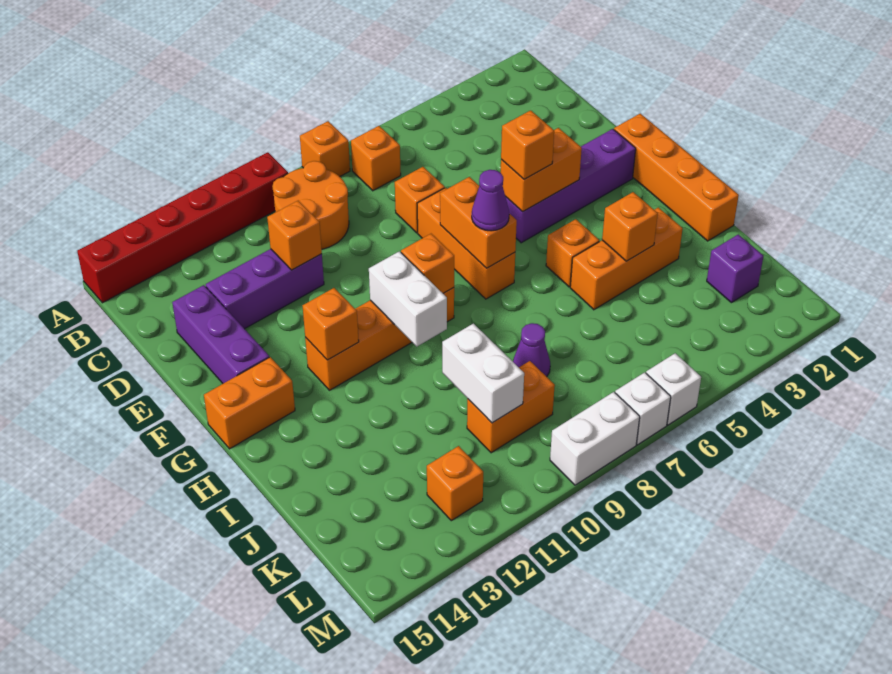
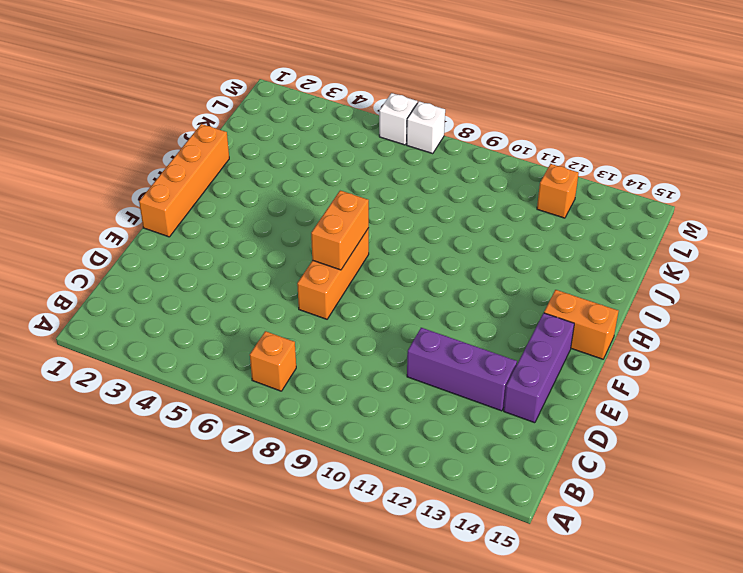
none -> orange 1x1 brick [300,121,350,177]
none -> red 1x6 brick [77,152,288,303]
none -> orange 2x2 round brick [272,161,349,249]
none -> orange 1x1 brick [395,167,445,233]

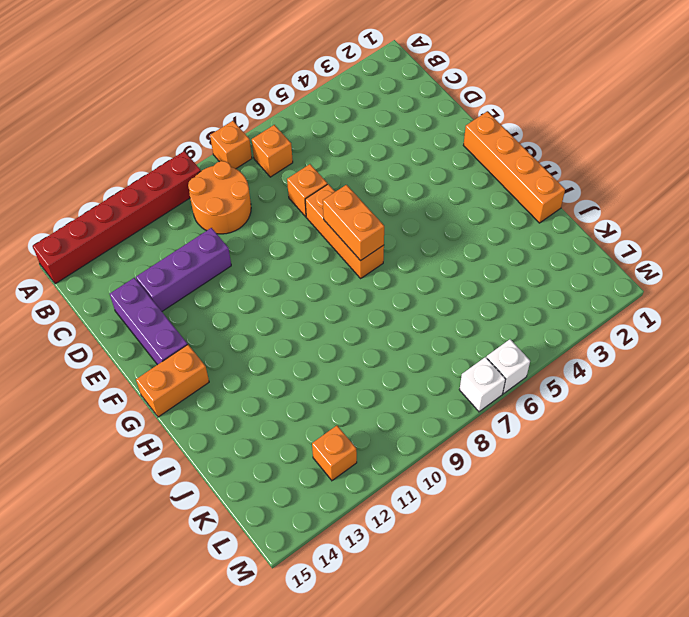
none -> purple 1x4 brick [506,129,636,243]
none -> orange 1x4 brick [305,288,454,390]
none -> orange 1x1 brick [546,219,599,287]
none -> orange 1x3 brick [570,207,683,310]

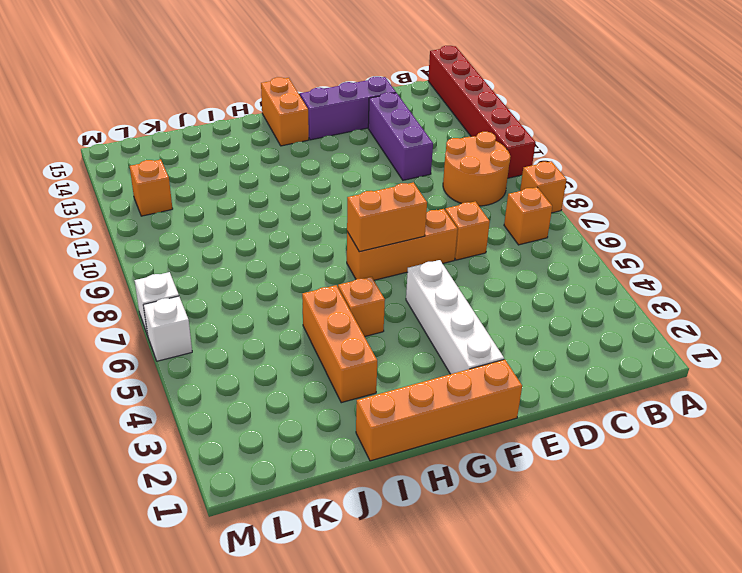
white 1x4 brick [406,260,504,374] -> purple 1x4 brick [506,129,636,243]
none -> orange 1x4 brick [305,288,454,390]
none -> purple 1x1 cone [513,323,550,377]
none -> purple 1x1 brick [707,234,763,303]
none -> orange 1x2 brick [467,361,555,453]

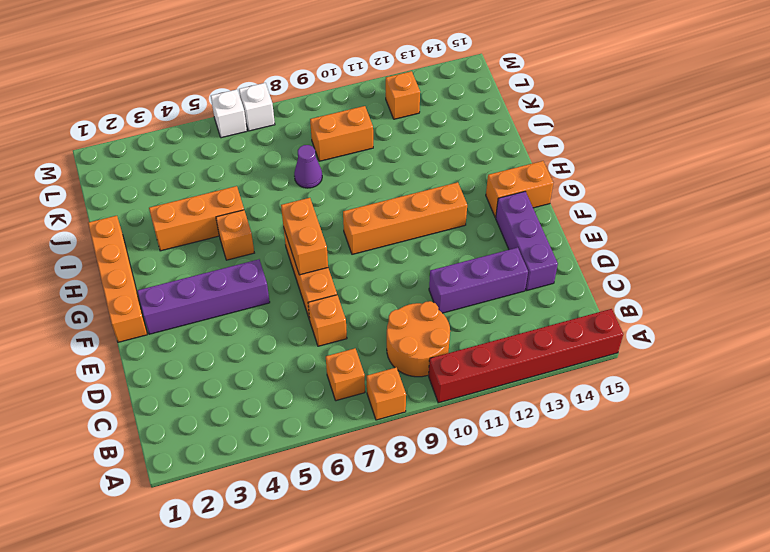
none -> purple 1x1 brick [707,234,763,303]
none -> white 1x2 brick [550,392,640,485]
none -> orange 1x1 brick [267,201,322,270]
none -> orange 1x2 brick [501,128,582,212]

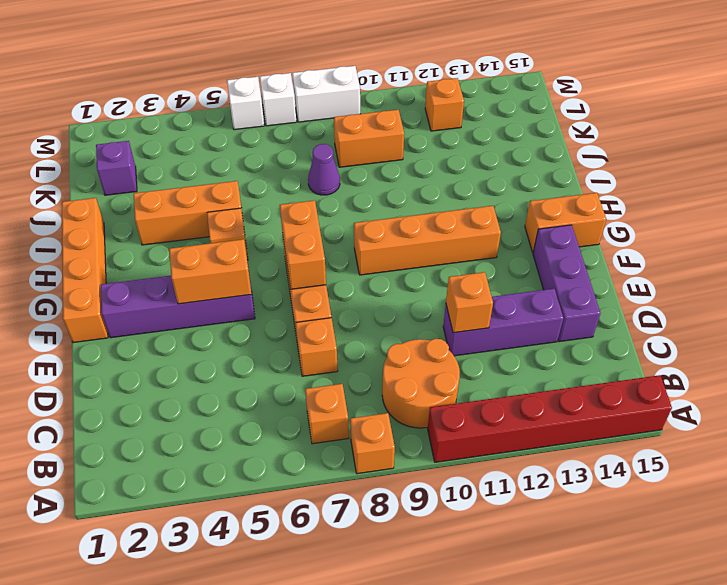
none -> orange 1x1 brick [401,234,454,293]
none -> white 1x2 brick [369,251,447,346]
none -> orange 1x1 brick [303,288,359,360]
none -> orange 1x1 brick [602,192,658,261]

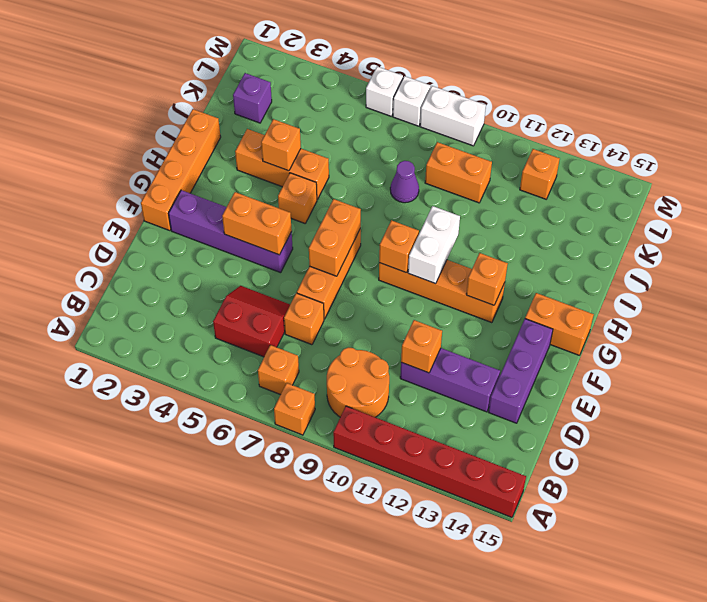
red 2x2 slope [213,286,290,357] -> none
none -> white 1x2 brick [442,324,524,423]
none -> orange 1x1 brick [501,110,554,179]
none -> purple 1x1 cone [472,170,509,231]

